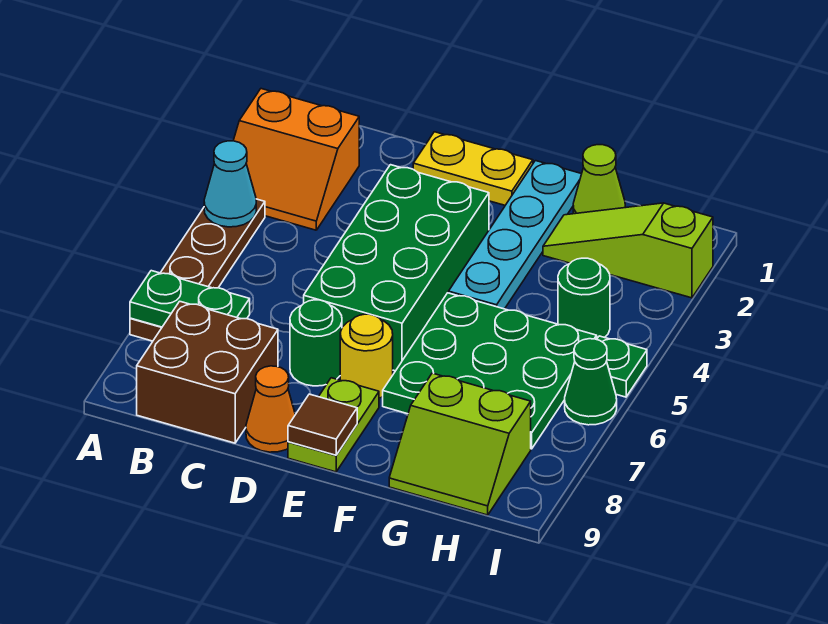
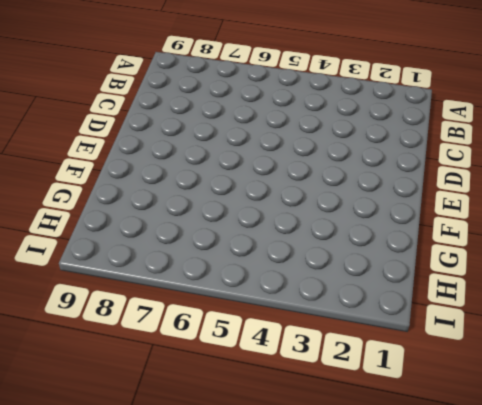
none -> orange 2x2 slope [233,89,359,230]
none -> brown 1x4 plate [130,199,265,341]
none -> brown 2x2 brick [137,301,278,443]

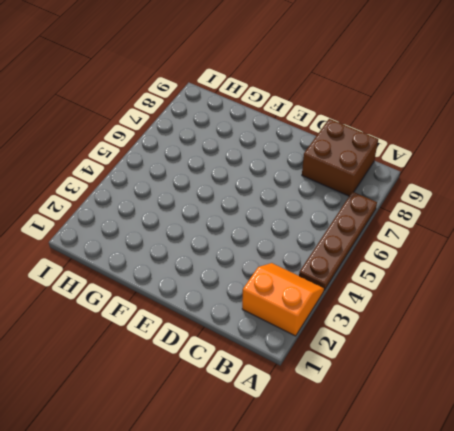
none -> yellow 1x2 plate [413,132,533,205]
none -> green 2x4 brick [304,165,489,371]
none -> green 1x1 round brick [290,300,342,386]

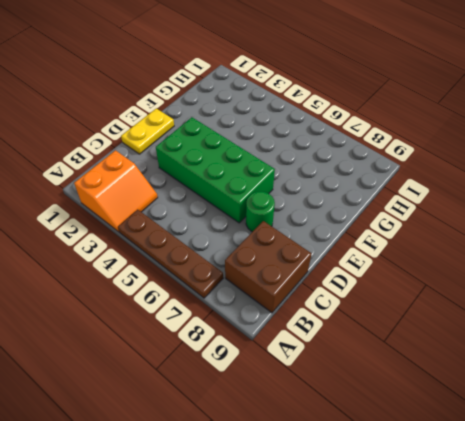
none -> orange 1x1 cone [246,366,295,452]
none -> yellow 1x1 round brick [340,314,393,398]
none -> lime 1x2 plate [288,378,379,472]

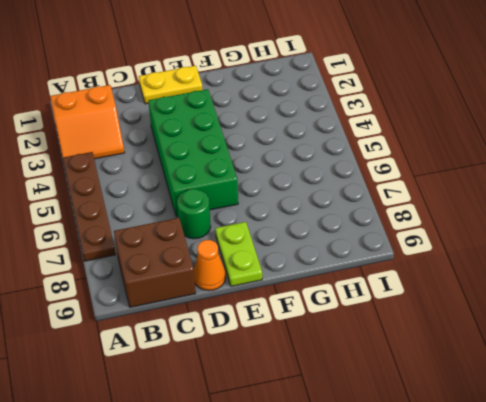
none -> yellow 1x1 round brick [340,314,393,398]
none -> cyan 1x4 plate [448,161,581,309]
none -> green 3x3 plate [383,293,597,449]

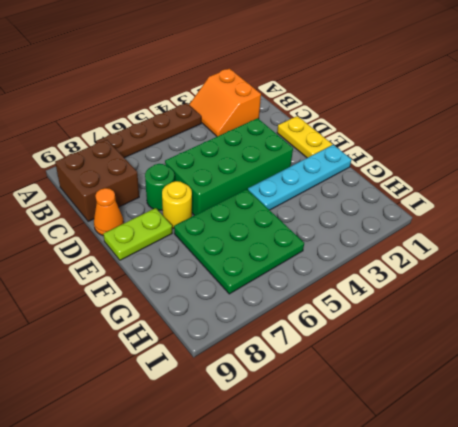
none -> lime 1x1 cone [573,145,625,214]
none -> lime 1x3 slope [543,203,713,298]
none -> lime 2x2 slope [389,373,531,515]

